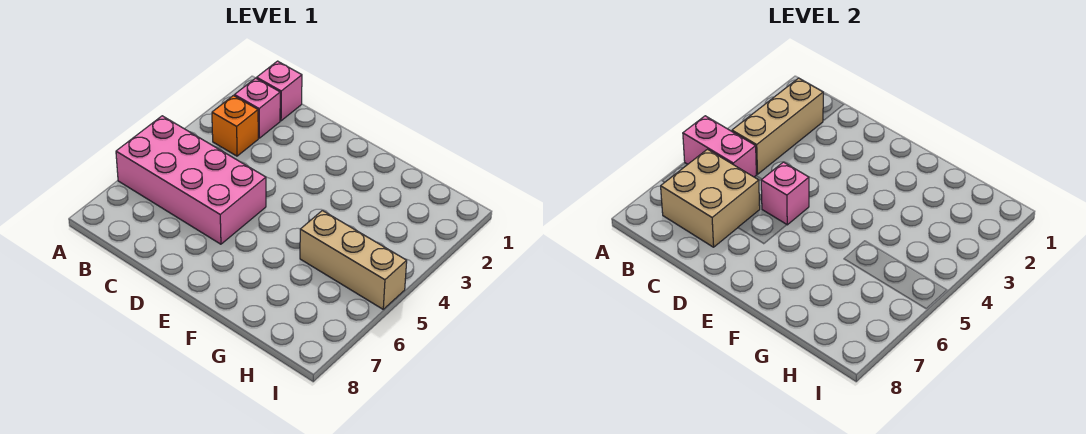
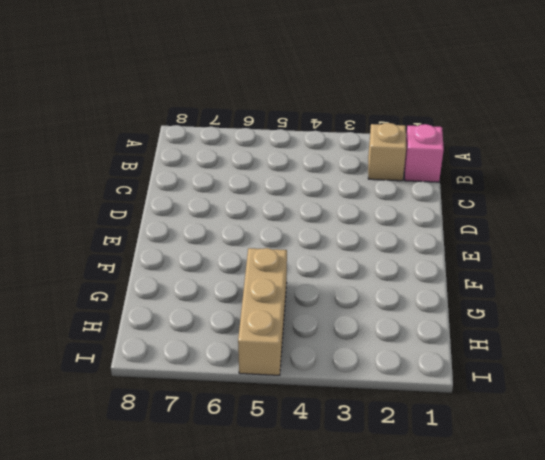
tan 1x1 brick [368,123,406,181] -> pink 1x1 brick [234,78,280,138]
none -> pink 2x4 brick [116,116,266,244]
none -> orange 1x1 brick [212,96,258,156]

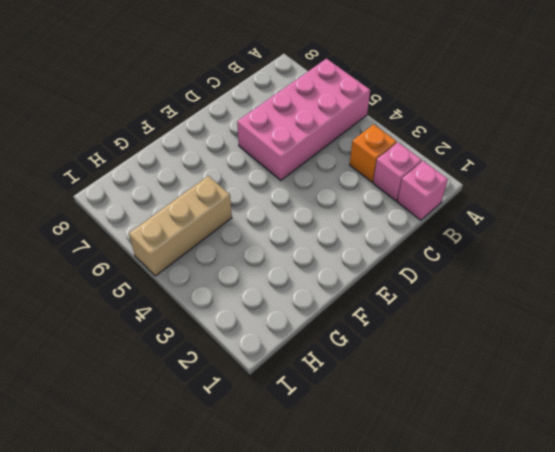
none -> pink 1x2 brick [683,116,756,177]
none -> tan 1x3 brick [732,78,823,174]

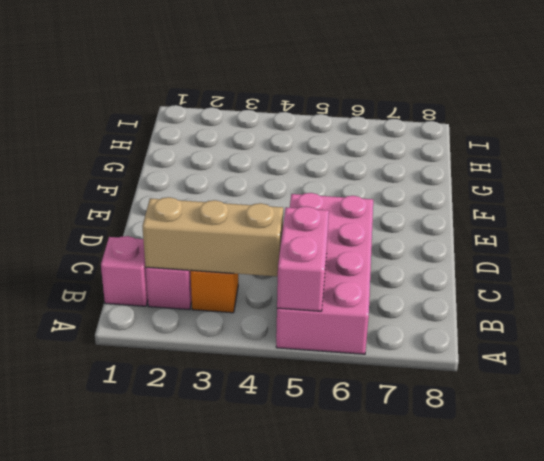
none -> tan 1x3 brick [300,211,407,309]
none -> tan 2x2 brick [661,149,760,247]

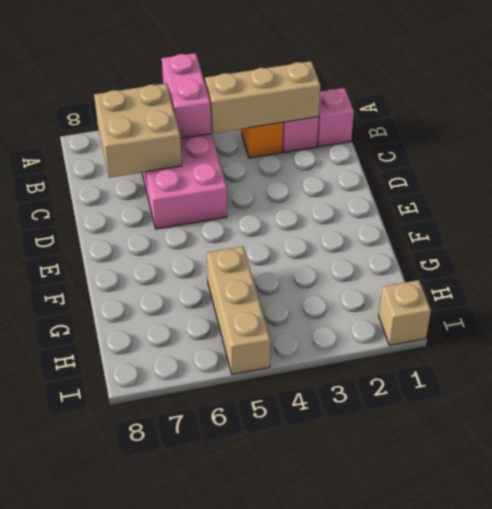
tan 1x1 brick [379,280,431,345] -> none
none -> pink 1x1 brick [761,162,809,225]

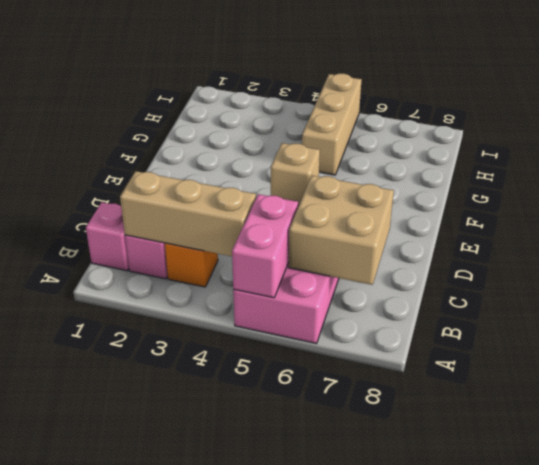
tan 1x1 brick [271,143,320,206] -> pink 1x1 brick [761,162,809,225]

